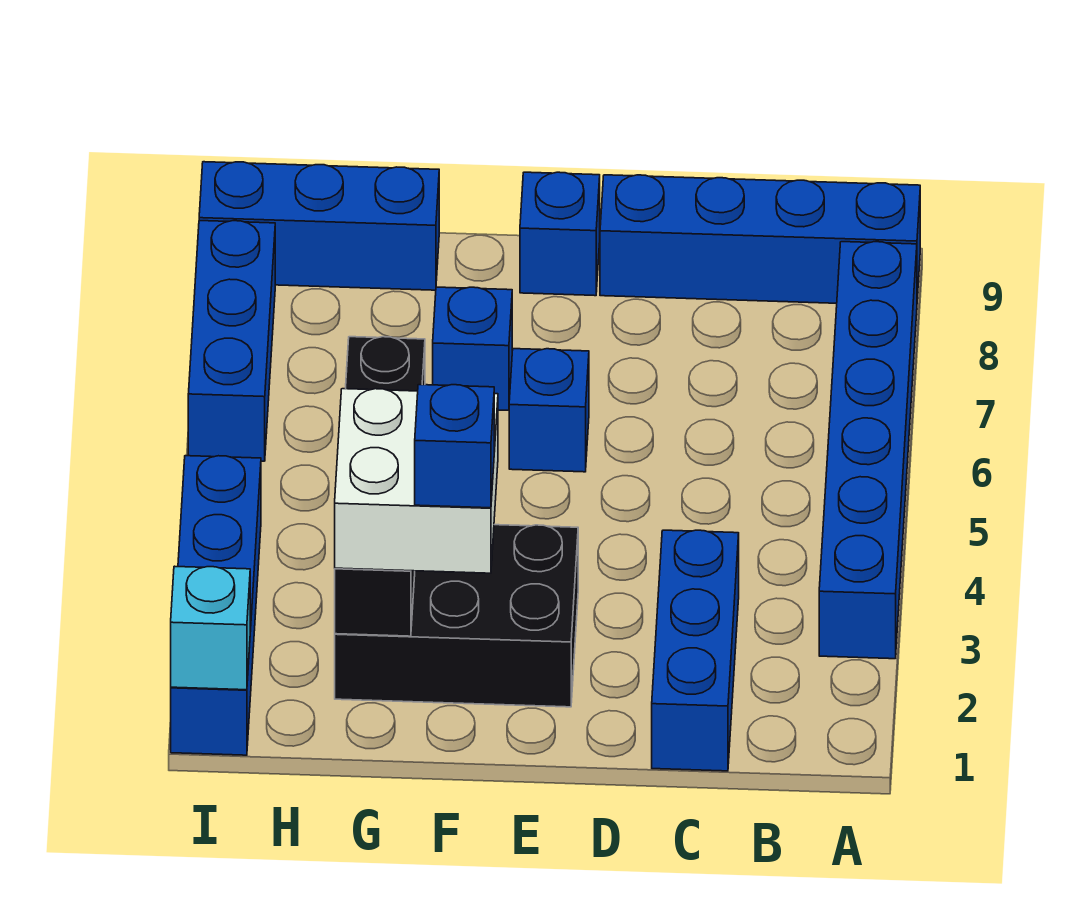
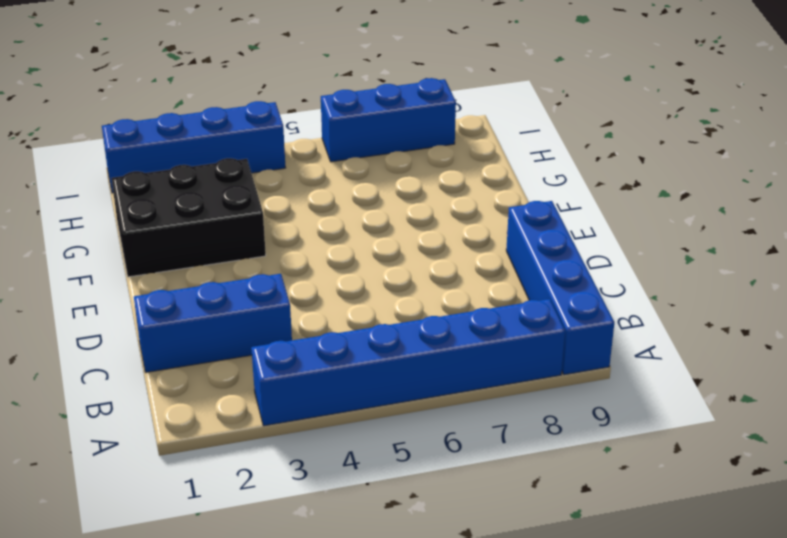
black 2x3 brick [111,158,266,277] -> black 2x3 brick turned to [335,525,578,707]
none -> blue 1x1 brick [509,349,589,472]
none -> blue 1x1 brick [520,172,600,296]
none -> blue 1x1 brick [433,287,512,410]

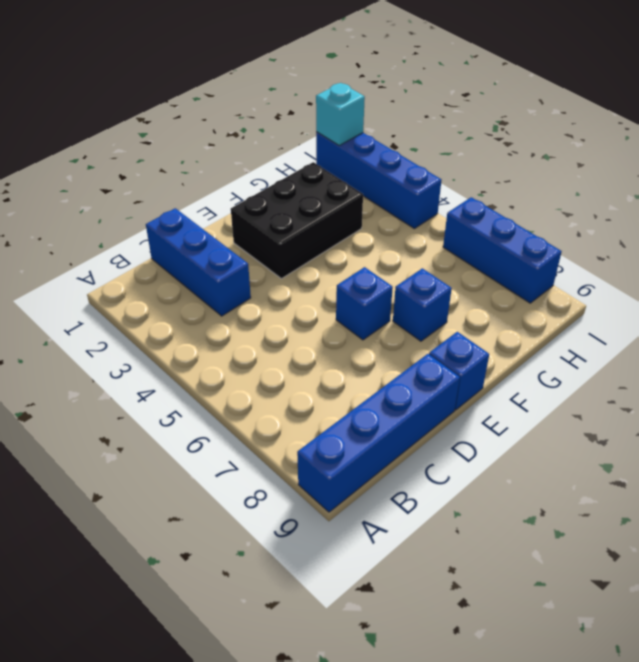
none -> blue 1x6 brick [819,242,917,659]
none -> blue 1x3 brick [199,162,439,290]
none -> black 1x4 brick [335,337,425,636]

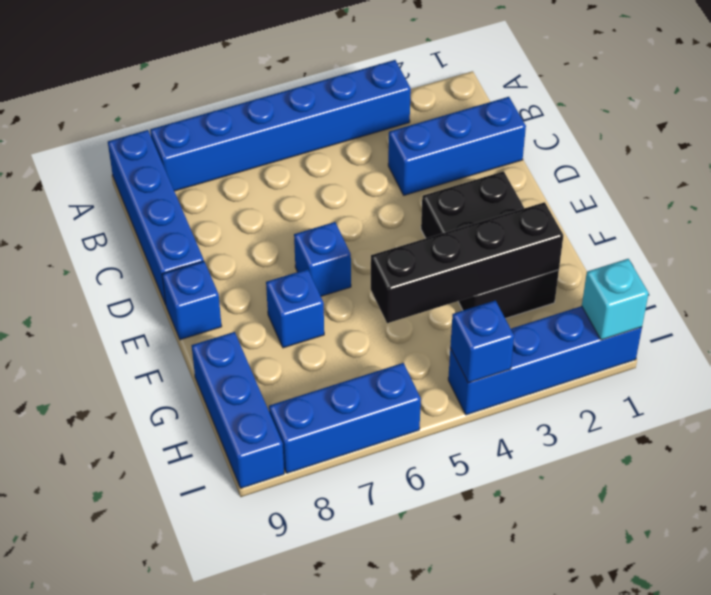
blue 1x1 brick [450,300,514,383] -> blue 1x1 brick moved to [415,385,494,508]
none -> white 2x2 brick [335,389,498,573]

